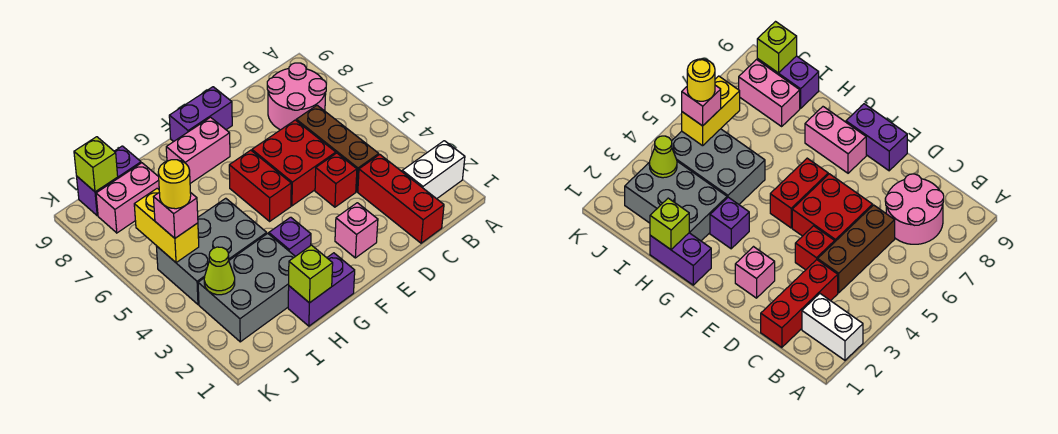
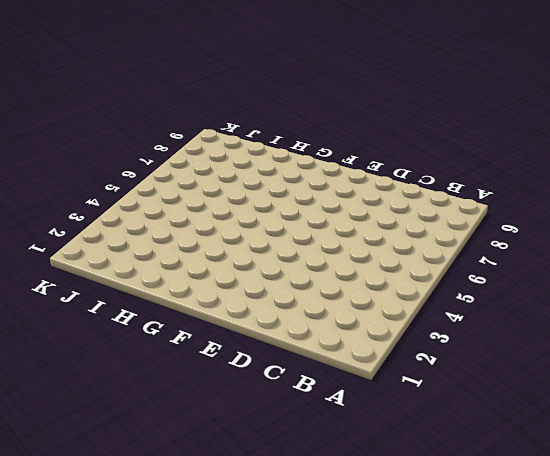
none -> white 1x2 brick [402,141,465,199]
none -> pink 2x2 round brick [267,63,326,130]
none -> red 1x3 brick [358,155,444,243]

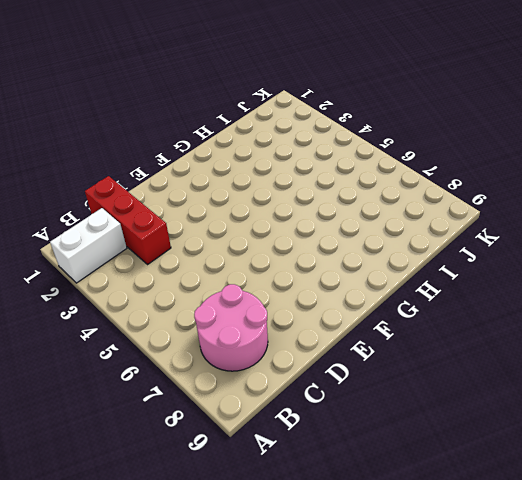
none -> brown 1x3 brick [296,105,379,192]
none -> red 1x1 brick [315,153,357,207]
none -> red 2x2 brick [252,120,336,206]

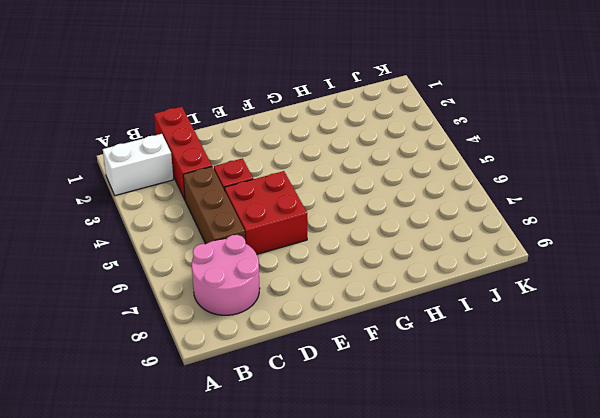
none -> pink 1x1 brick [335,203,378,258]
none -> purple 1x2 brick [169,87,232,142]
none -> red 1x2 brick [229,150,291,221]

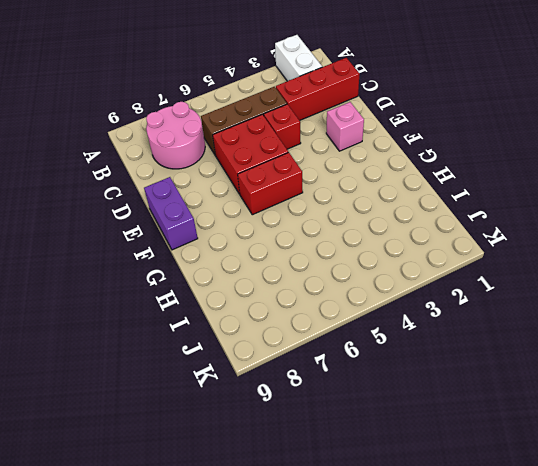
none -> pink 1x2 brick [166,117,230,183]
none -> purple 1x2 brick [288,253,355,326]
none -> purple 1x1 brick [269,217,311,256]

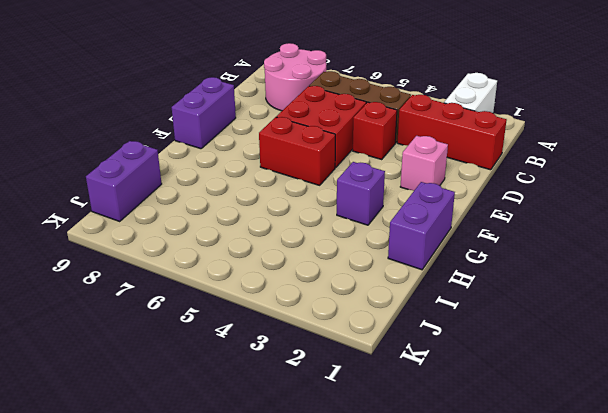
none -> pink 1x2 brick [166,117,230,183]
none -> grey 2x3 brick [198,233,295,342]
none -> grey 2x3 brick [156,198,267,304]

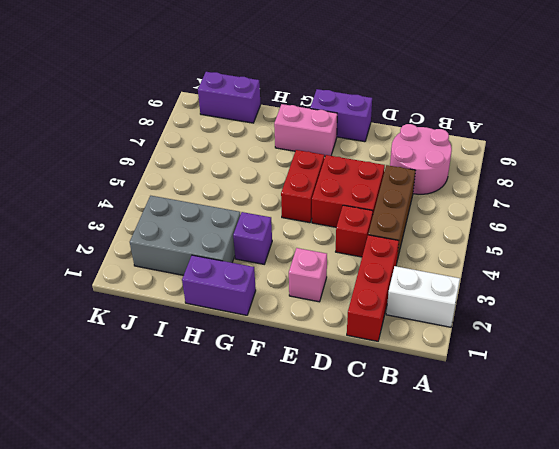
none -> grey 2x3 brick [156,198,267,304]
none -> pink 1x2 brick [96,163,159,233]
none -> lime 1x1 brick [289,245,333,303]

